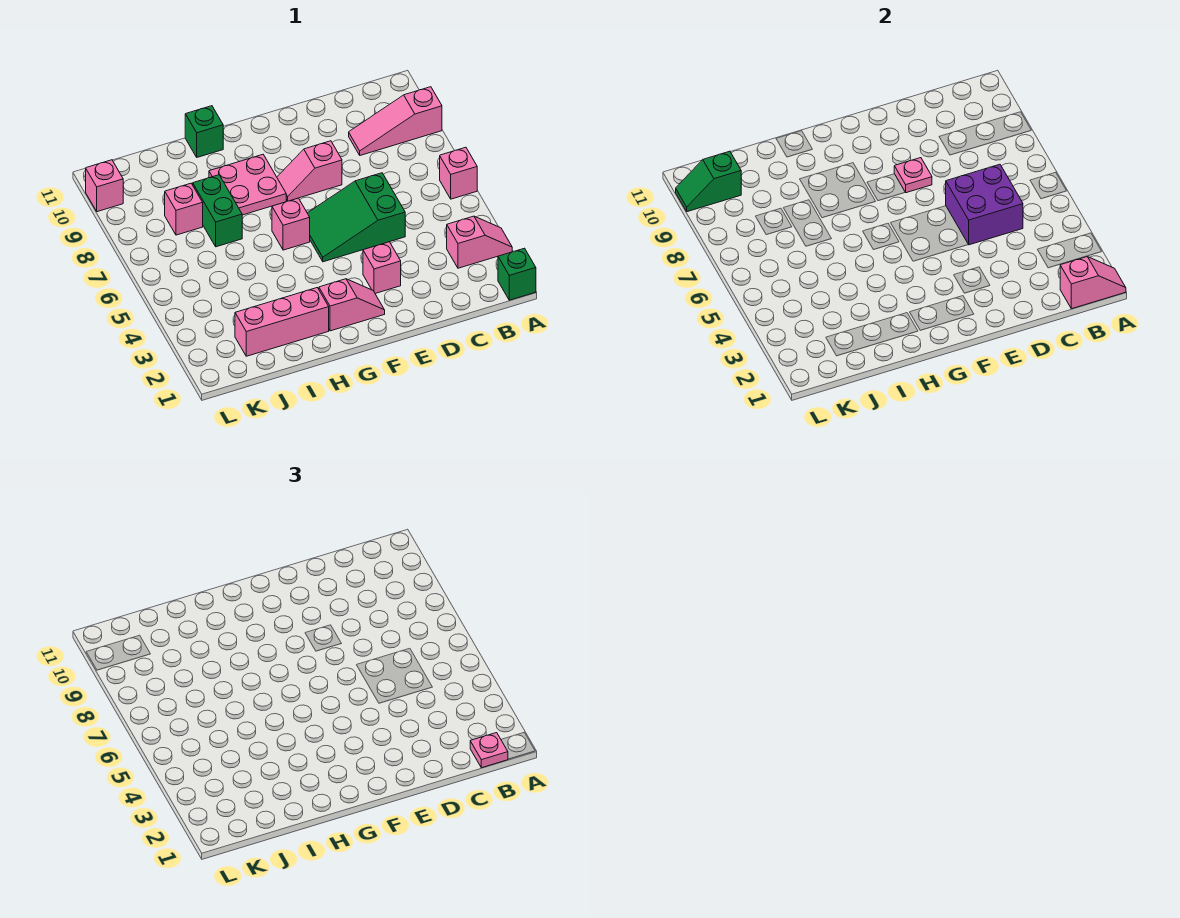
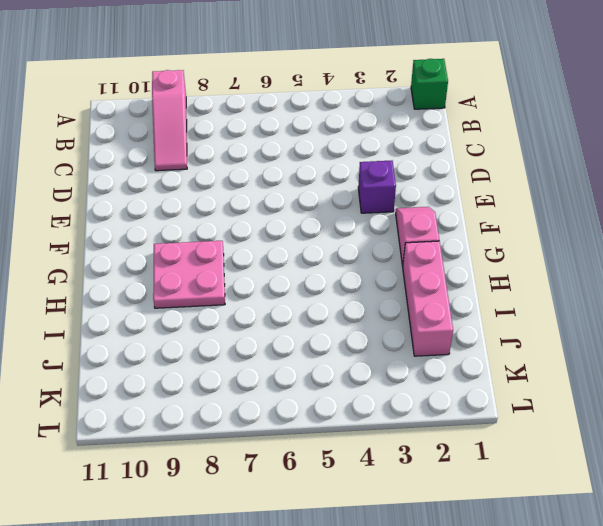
purple 1x1 brick [358,161,396,213] -> pink 1x1 brick [363,242,401,293]
none -> pink 1x2 slope [447,216,512,268]
none -> pink 1x1 brick [440,147,477,199]
none -> green 2x3 slope [308,173,405,262]

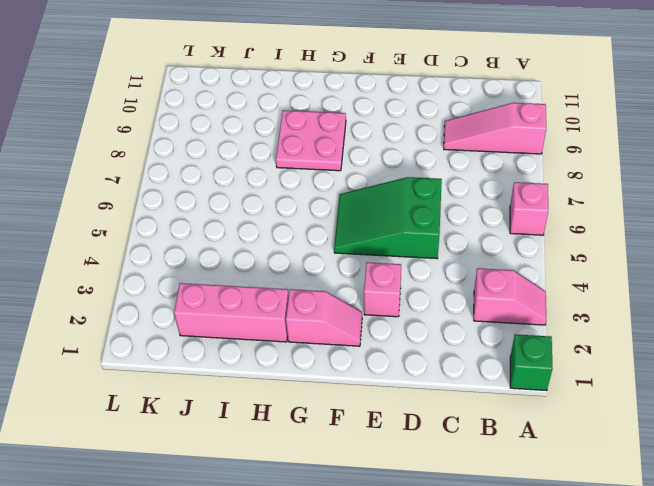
none -> pink 1x2 slope [277,141,342,201]
none -> pink 1x1 brick [272,198,310,250]
none -> green 1x1 brick [185,106,223,157]

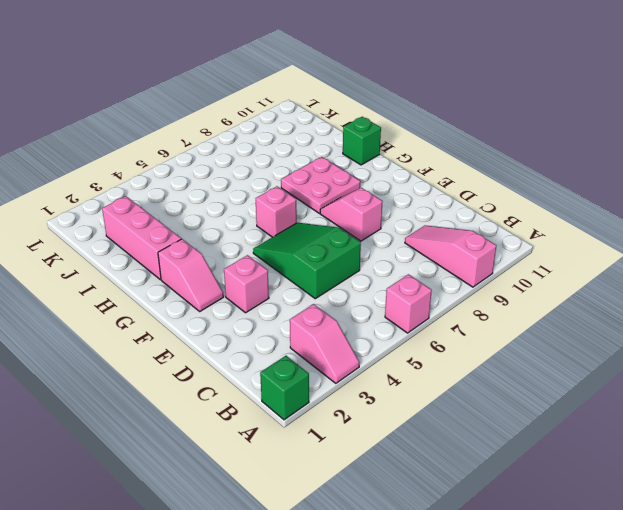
none -> green 1x2 brick [193,175,242,247]
none -> pink 1x1 brick [165,183,203,235]
none -> pink 1x1 brick [86,160,123,212]

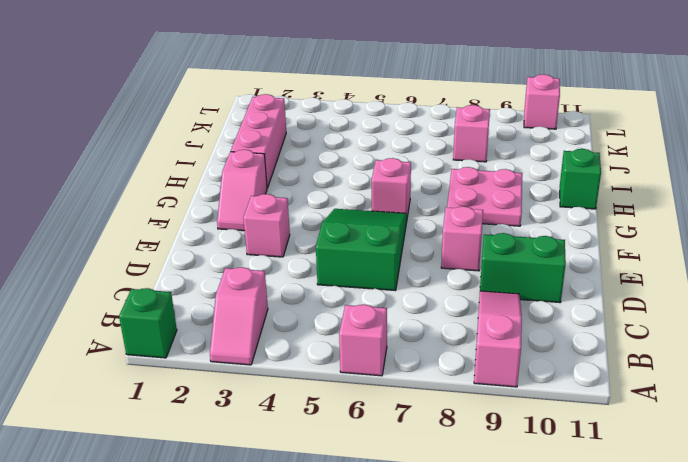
green 1x2 brick [480,233,566,303] -> green 1x2 brick moved to [193,175,242,247]
none -> pink 1x2 slope [1060,257,1126,309]
none -> purple 2x2 brick [946,164,1023,245]
none -> pink 1x1 plate [894,158,932,193]

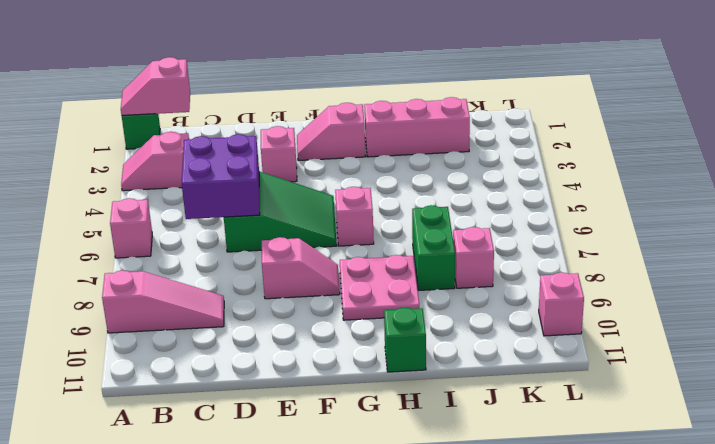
none -> pink 1x1 plate [894,158,932,193]
none -> green 1x2 slope [676,151,741,212]
none -> pink 1x1 plate [470,733,508,768]

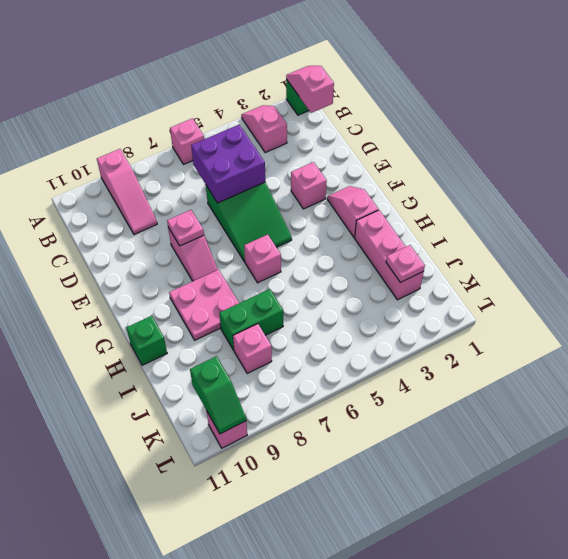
pink 1x1 plate [386,245,425,283] -> pink 1x1 plate moved to [470,733,508,768]

